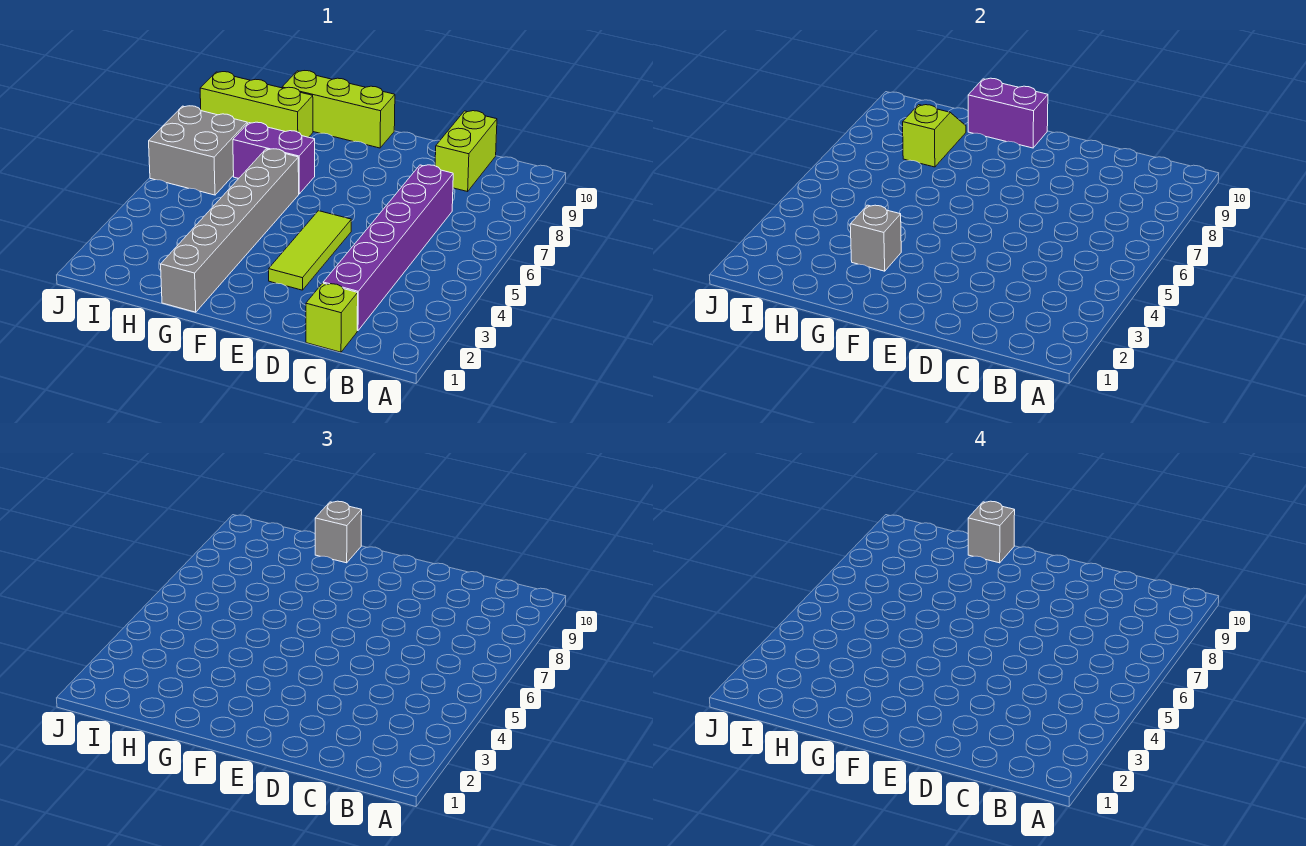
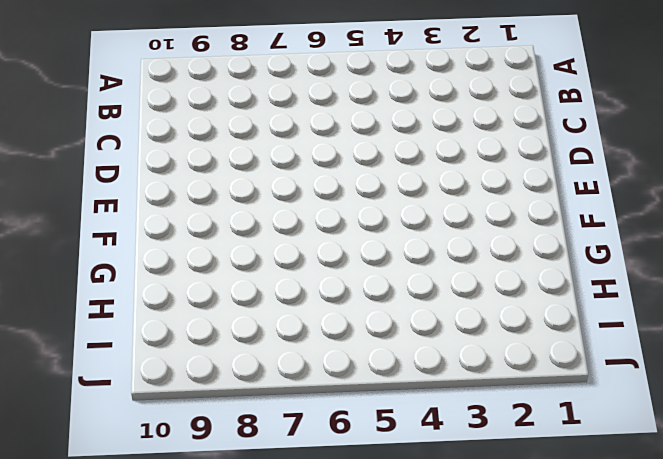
none -> lime 1x1 brick [306,283,358,352]
none -> purple 1x6 brick [323,165,453,331]
none -> lime 1x2 brick [435,111,497,192]

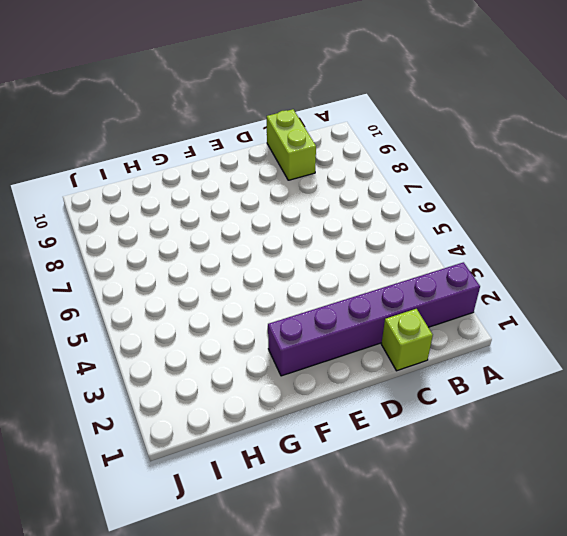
purple 1x6 brick [268,262,480,376] -> purple 1x6 brick turned to [323,165,453,331]
none -> lime 1x3 tile [269,211,351,290]
none -> lime 1x3 brick [282,71,395,148]
none -> grey 1x6 brick [161,149,299,312]

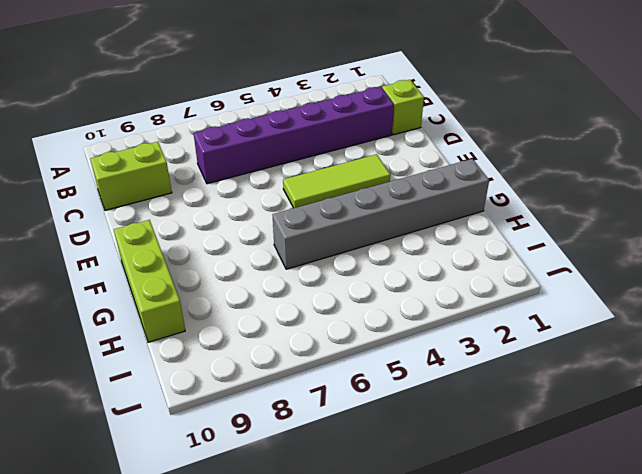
none -> purple 1x2 brick [233,122,315,194]
none -> lime 1x3 brick [200,72,313,137]
none -> grey 2x2 brick [149,106,247,195]

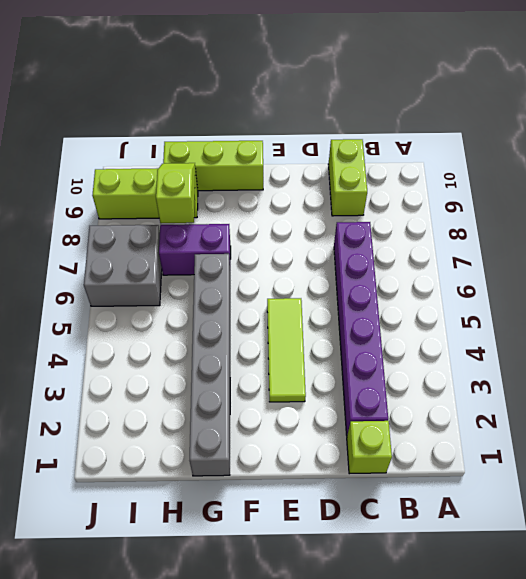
none -> purple 1x2 brick [968,78,1048,148]
none -> grey 1x1 brick [850,205,901,271]
none -> grey 1x1 brick [315,501,362,563]

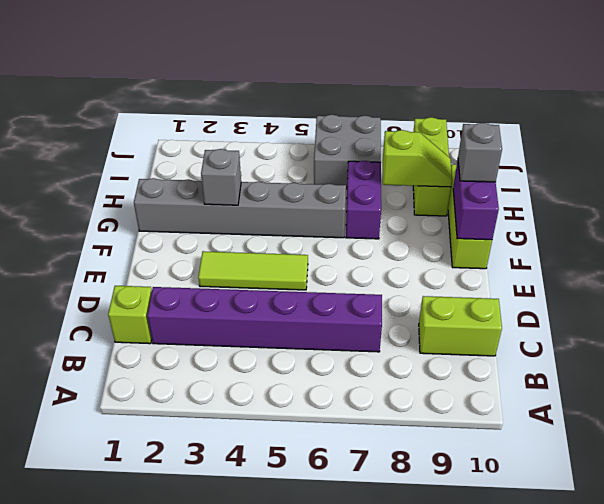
none -> grey 1x1 brick [968,501,1015,563]

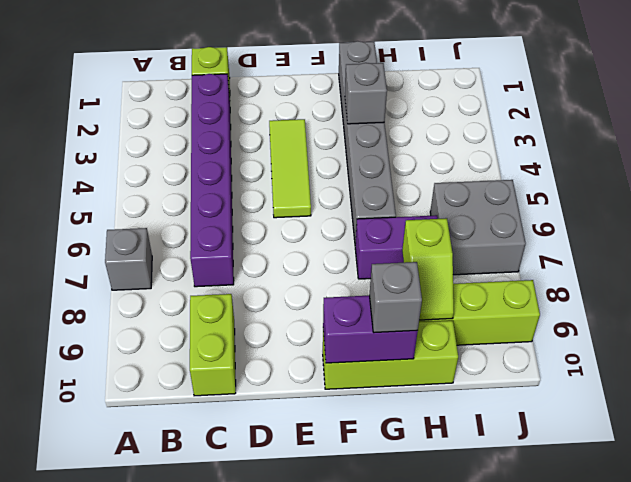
grey 1x1 brick [105,228,152,290] -> grey 1x1 brick moved to [968,501,1015,563]

